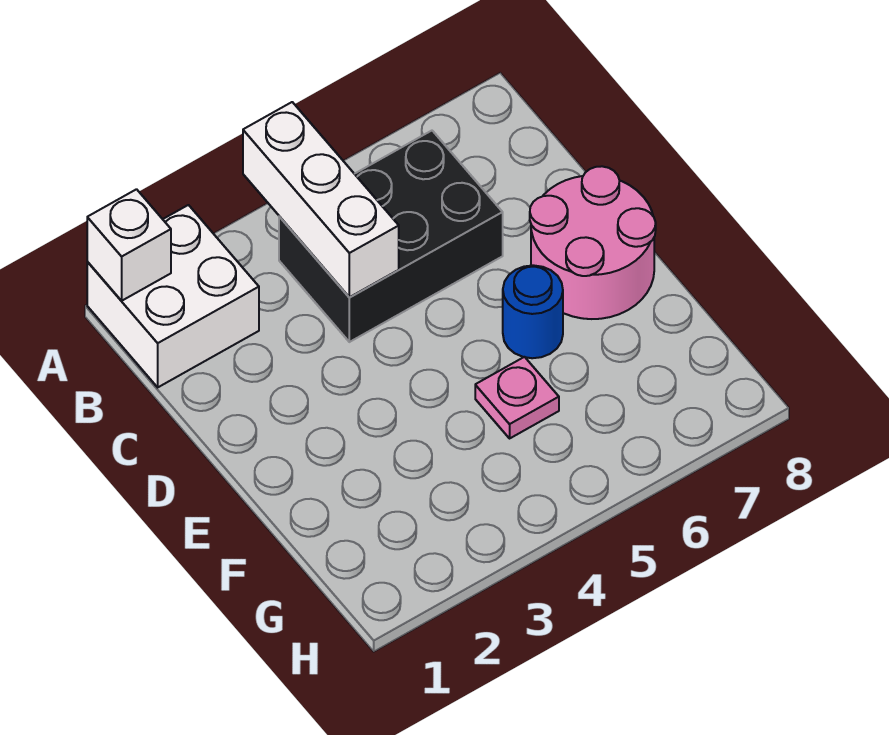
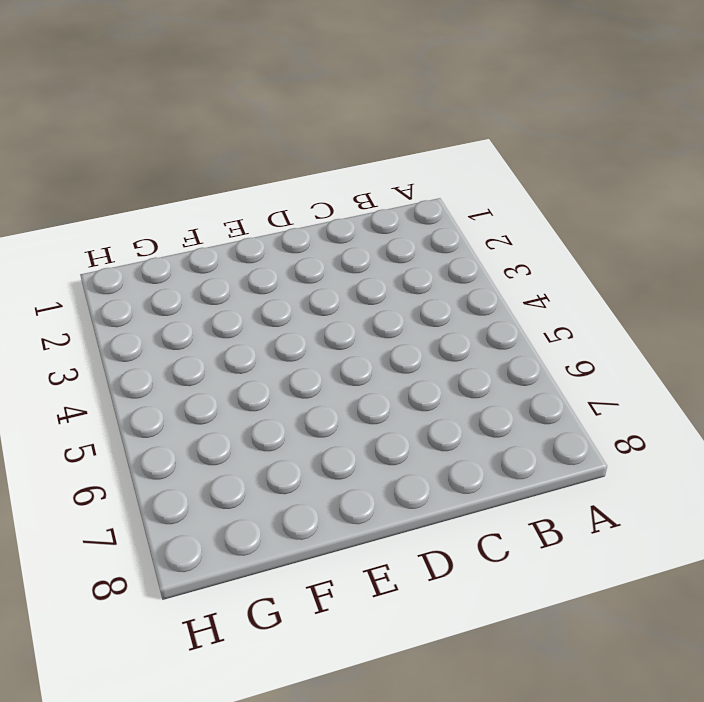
none -> white 2x2 brick [87,205,259,387]
none -> black 2x3 brick [279,131,503,342]

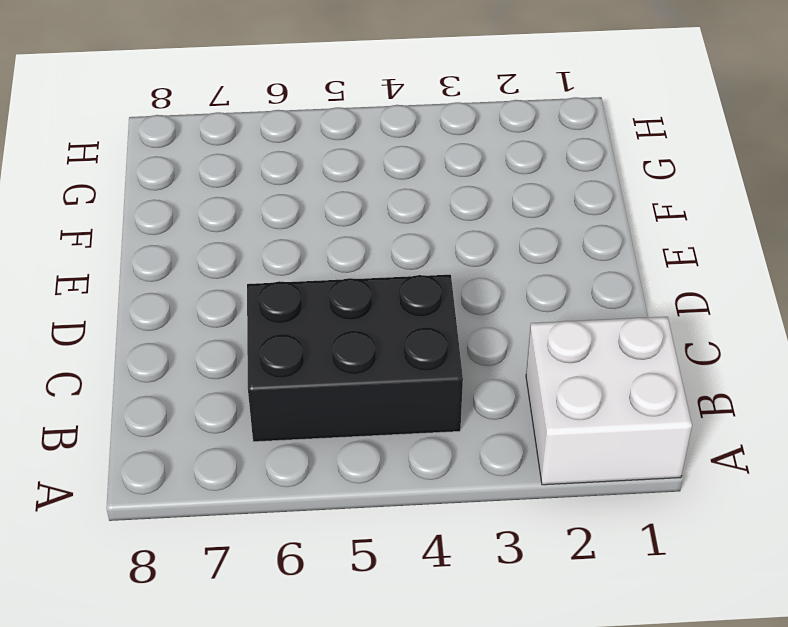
none -> pink 2x2 round brick [530,166,656,319]
none -> blue 1x1 round brick [503,265,563,358]

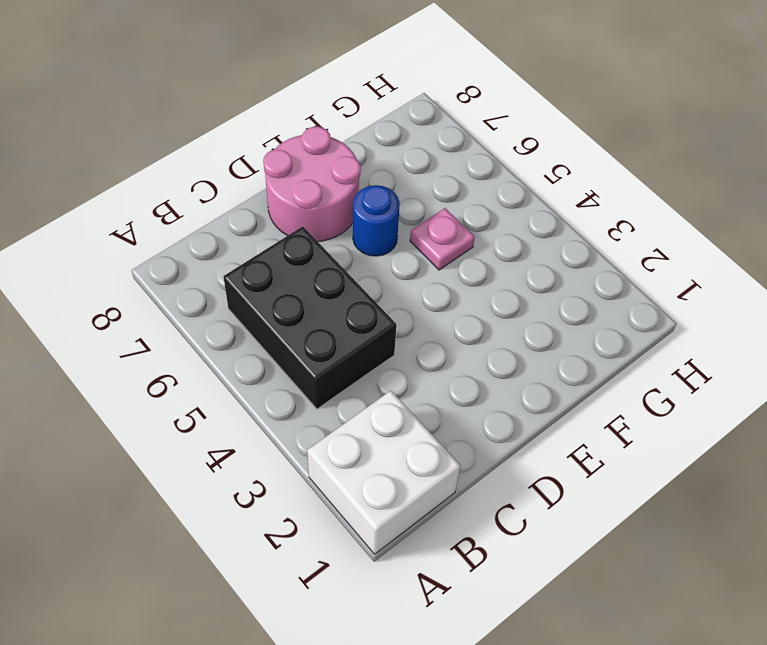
none -> white 1x1 brick [87,189,171,301]
none -> white 1x3 brick [243,102,399,297]

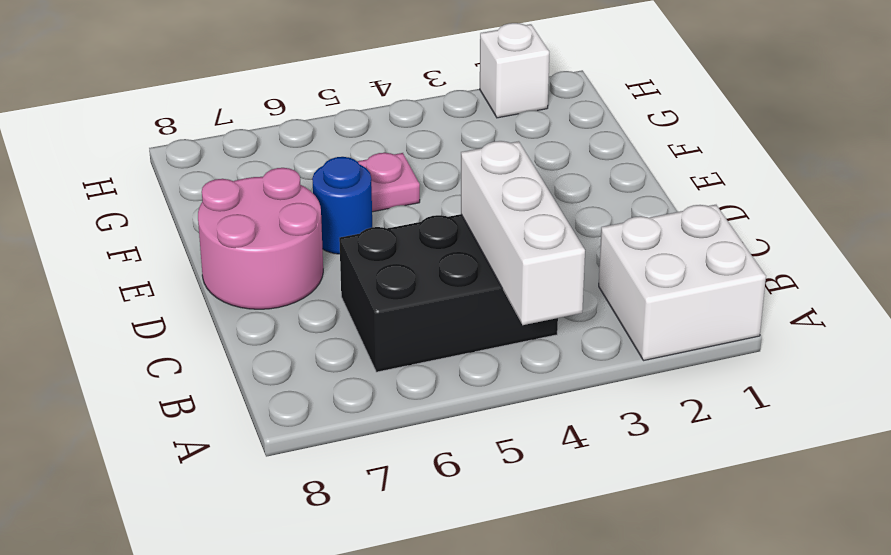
white 1x1 brick [480,23,549,118] -> white 1x1 brick moved to [87,189,171,301]

